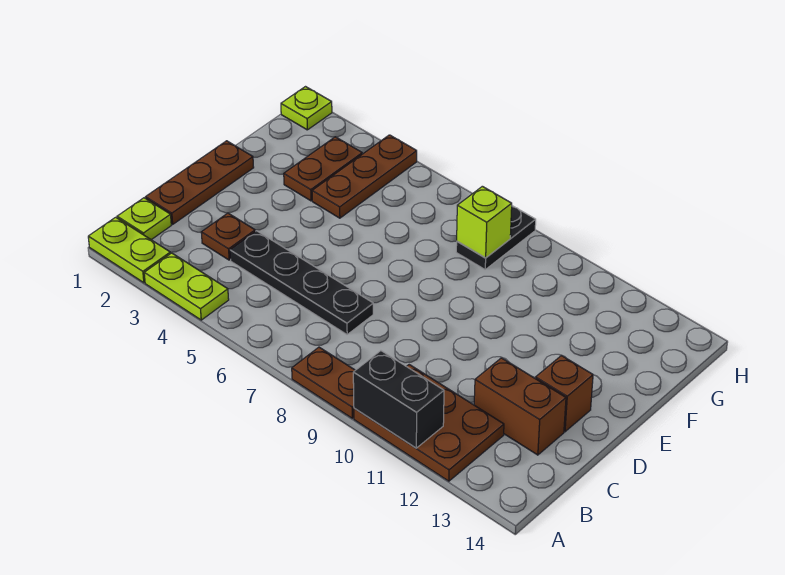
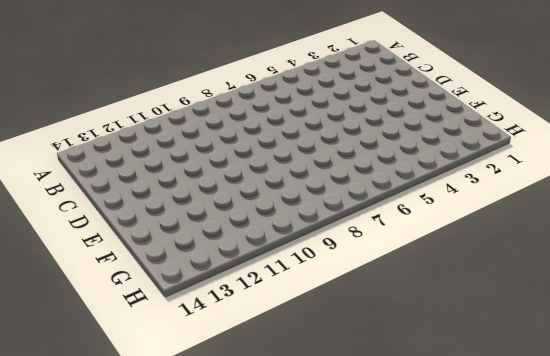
none -> lime 1x2 plate [88,217,170,283]
none -> lime 1x2 plate [144,253,229,320]
none -> brown 1x2 plate [292,347,355,418]

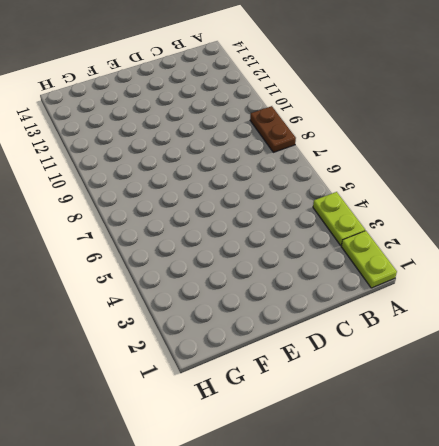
none -> brown 2x3 plate [354,365,504,481]
none -> lime 1x1 plate [117,198,171,240]
none -> brown 1x3 plate [146,141,254,224]

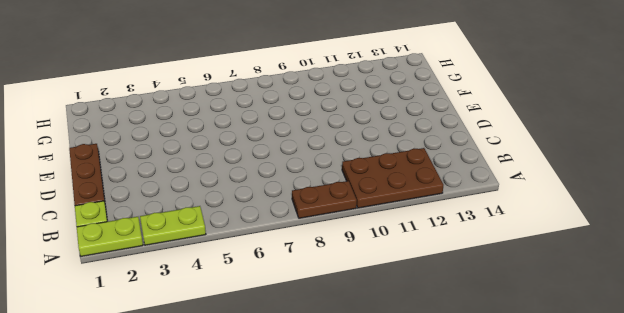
none -> brown 1x1 plate [201,213,255,260]
none -> black 1x4 plate [230,231,373,334]
none -> brown 1x2 brick [474,358,566,455]

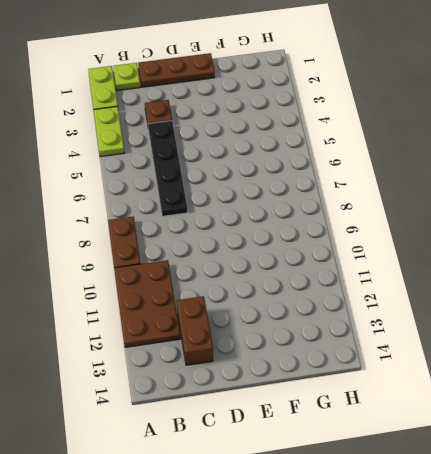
none -> brown 1x1 brick [535,355,593,432]
none -> brown 1x2 plate [284,137,362,201]
none -> brown 1x3 plate [312,135,417,218]

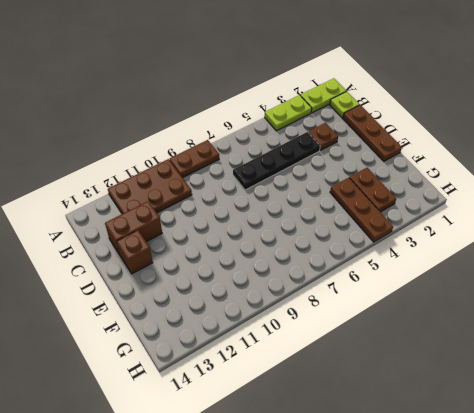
none -> black 1x2 plate [456,206,536,269]
none -> lime 1x1 plate [281,87,332,130]
none -> black 1x2 brick [353,351,444,448]

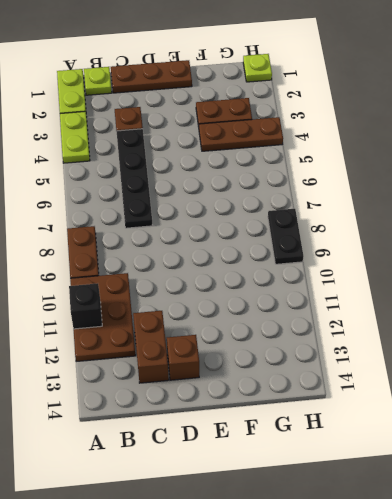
black 1x1 brick [69,283,102,329] -> black 1x2 brick [353,351,444,448]
black 1x2 plate [268,209,304,264] -> black 1x2 plate turned to [456,206,536,269]
none -> lime 1x1 brick [457,186,512,258]

